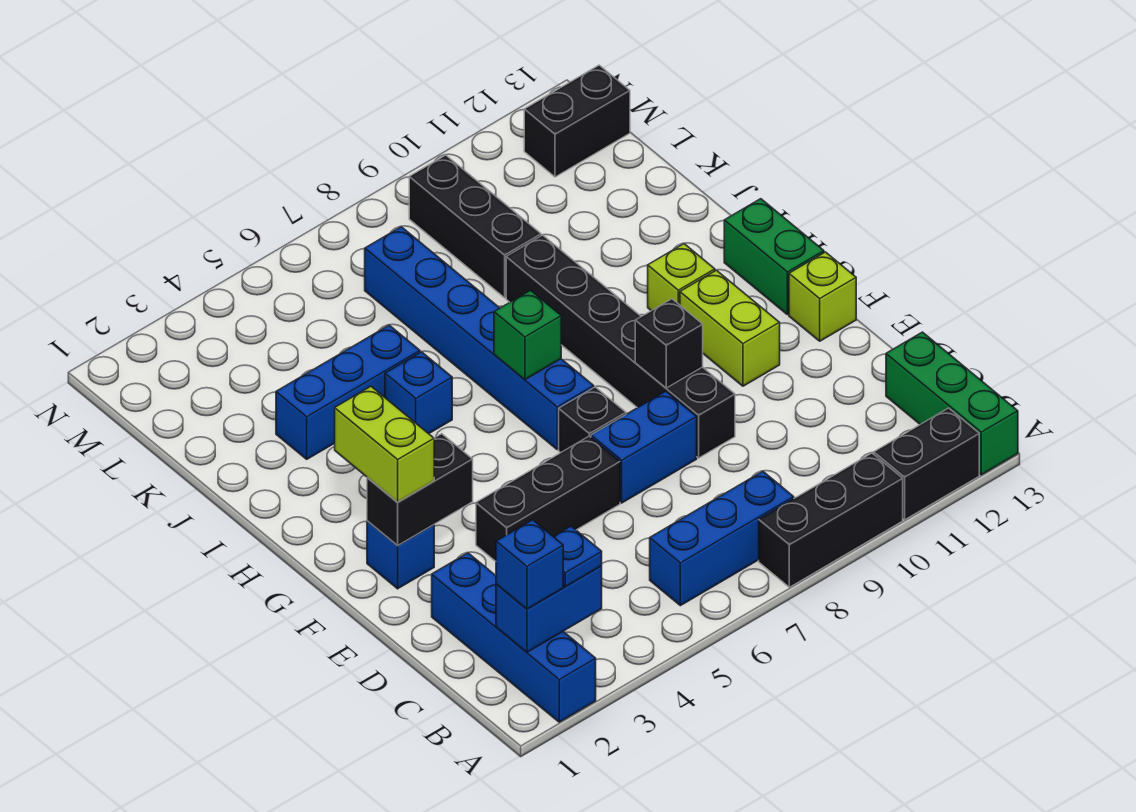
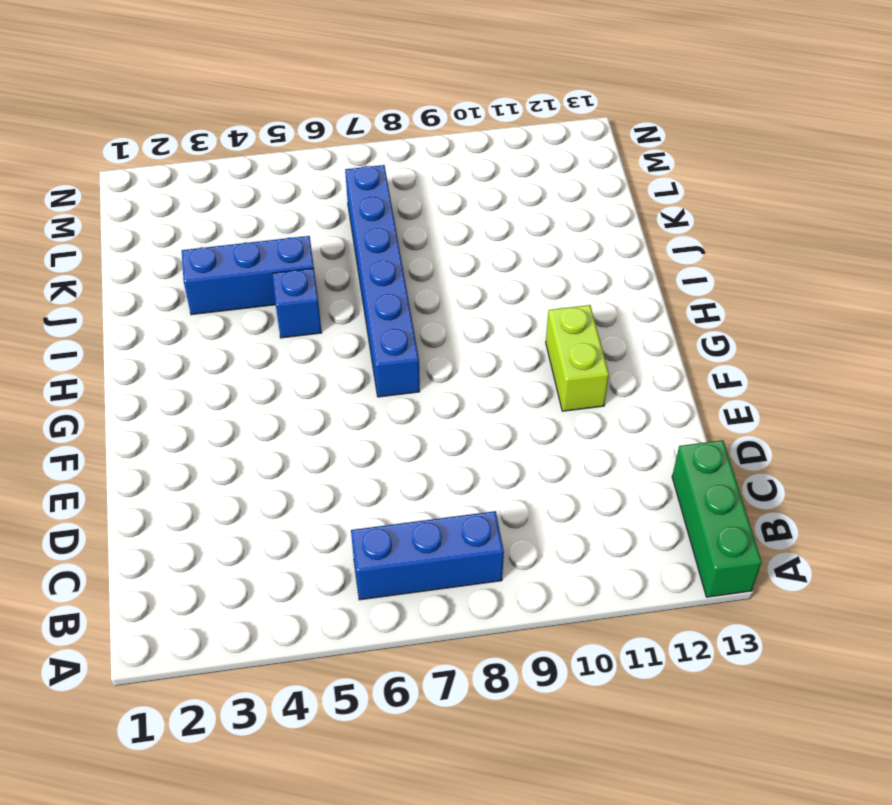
none -> blue 1x4 brick [432,553,596,722]
none -> black 1x3 brick [759,453,903,587]
none -> black 1x2 brick [874,408,979,520]

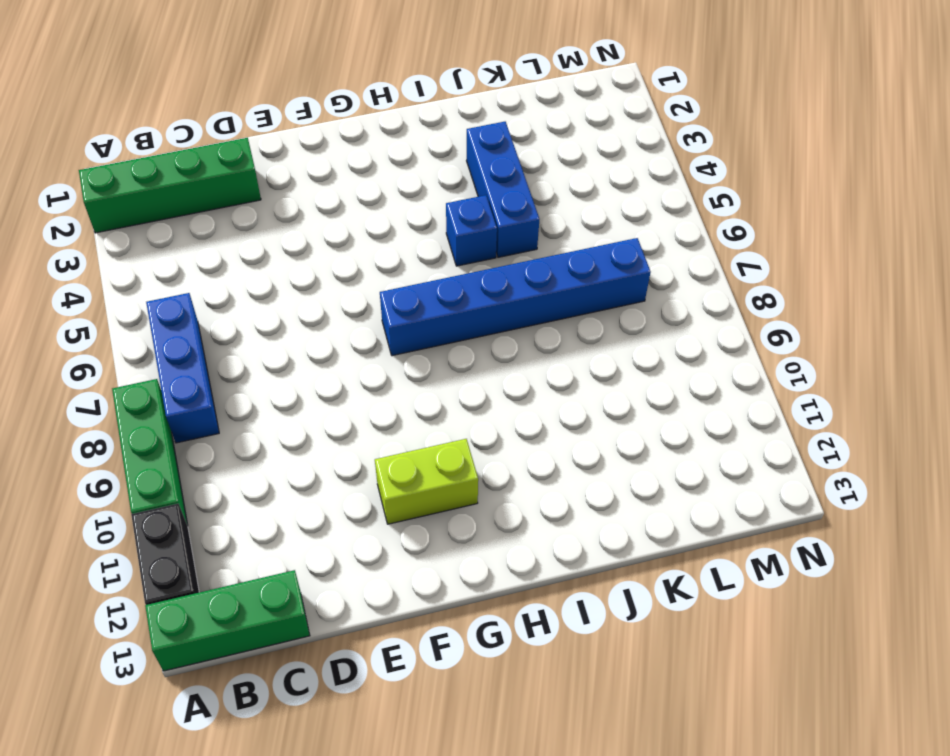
green 1x4 brick [79,138,261,233] -> blue 1x4 brick [432,553,596,722]
green 1x3 brick [112,379,188,526] -> black 1x3 brick [759,453,903,587]
none -> black 1x3 brick [476,436,620,561]
none -> blue 1x2 brick [591,391,697,503]
none -> black 1x6 brick [506,235,735,458]

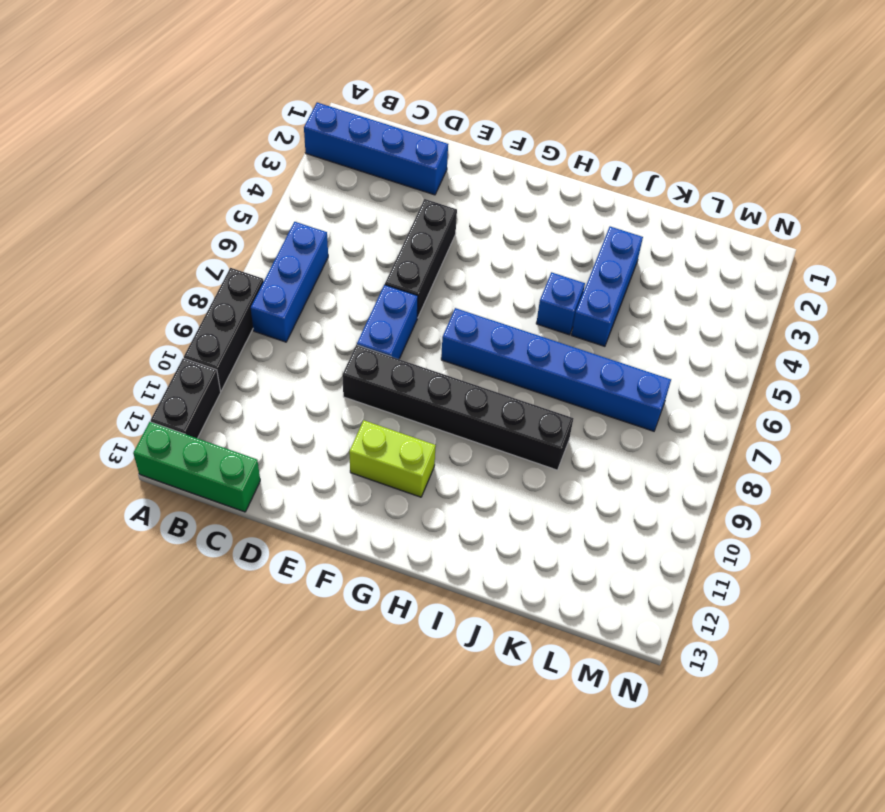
none -> blue 1x1 brick [367,521,434,589]
none -> black 1x1 brick [559,387,626,453]
none -> lime 1x1 brick [789,252,856,341]

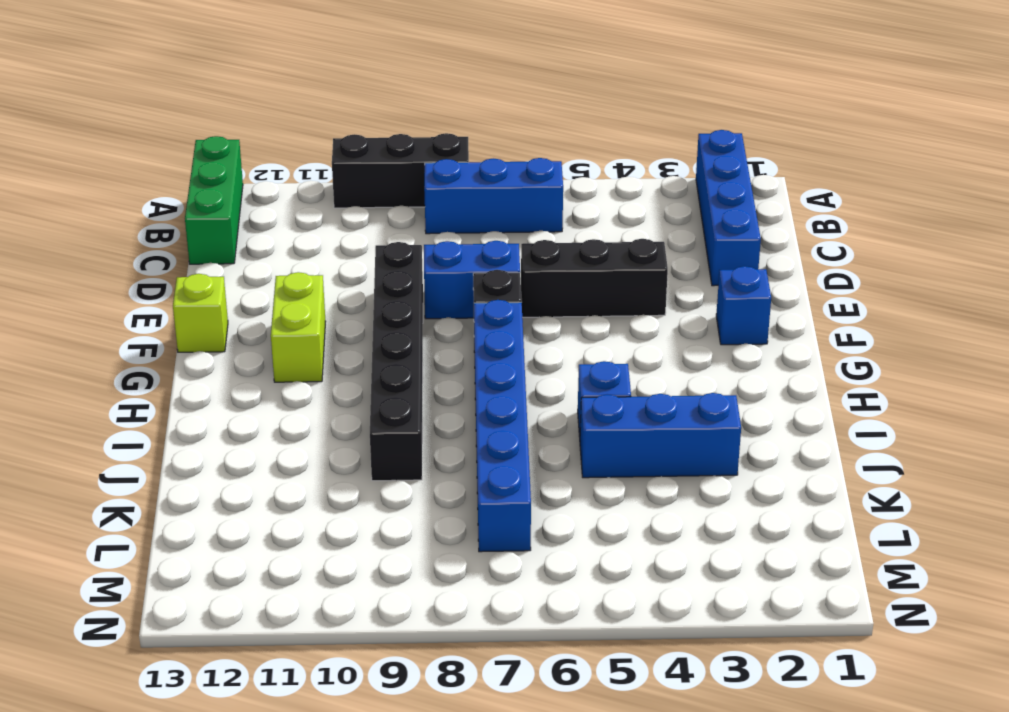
none -> black 1x2 brick [874,408,979,520]
none -> green 1x2 brick [724,199,824,315]
none -> lime 1x1 brick [648,244,715,311]

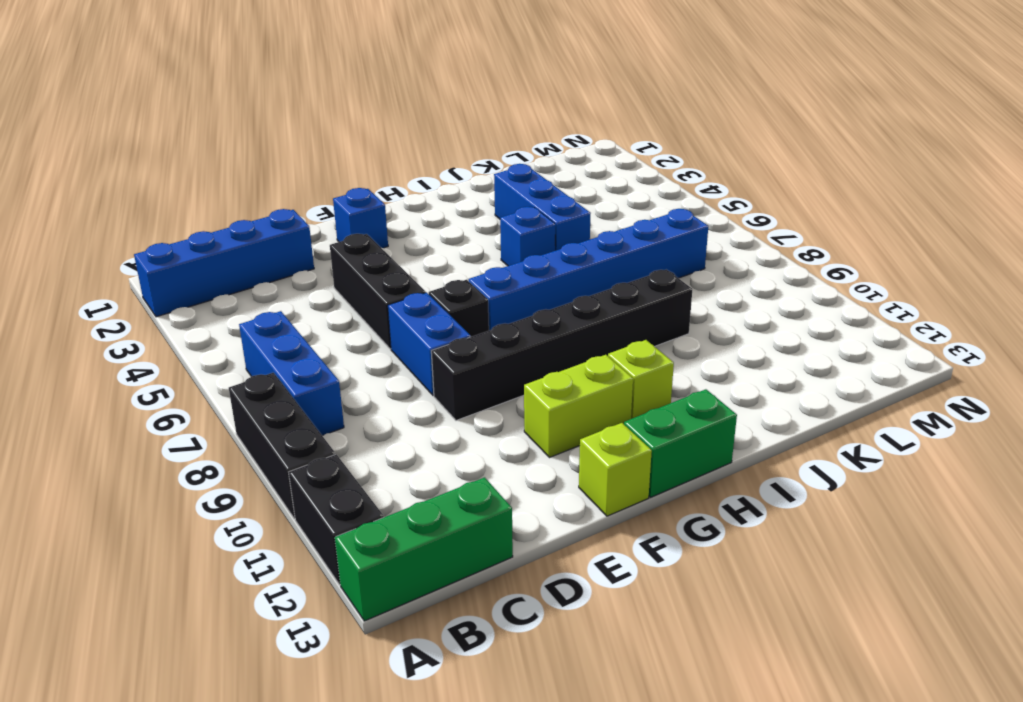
none -> black 1x3 brick [409,155,541,298]
none -> black 1x2 brick [524,65,630,177]
none -> blue 1x2 brick [496,566,602,652]

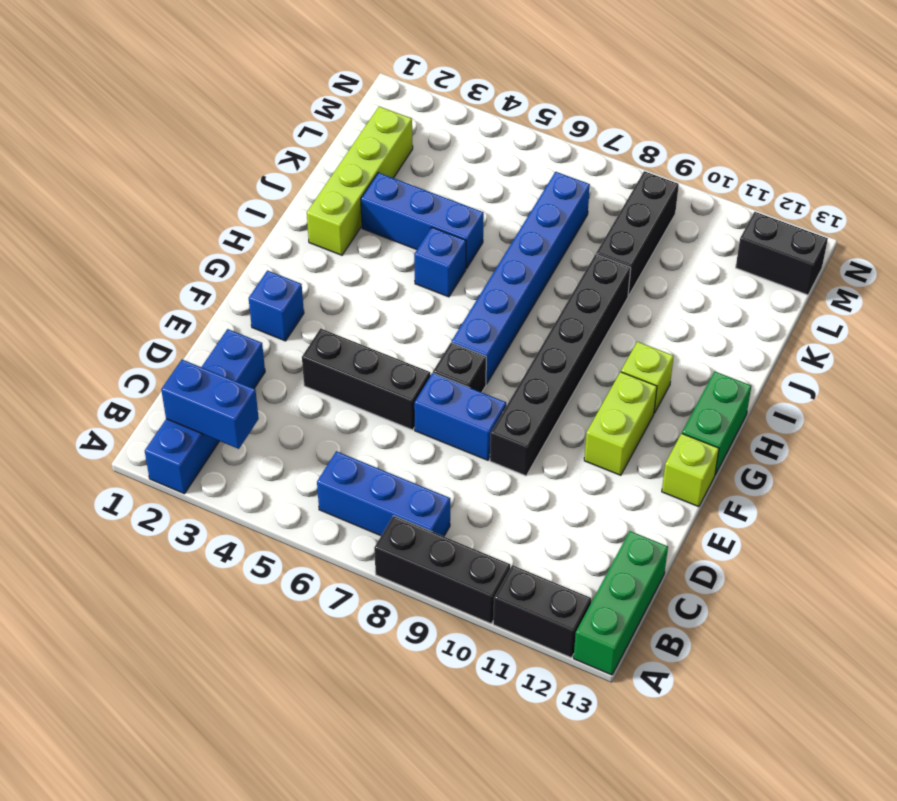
lime 1x4 brick [307,106,413,255] -> none
none -> black 1x2 brick [367,434,473,546]
none -> black 1x1 brick [635,299,703,388]
none -> green 1x1 brick [494,290,561,380]

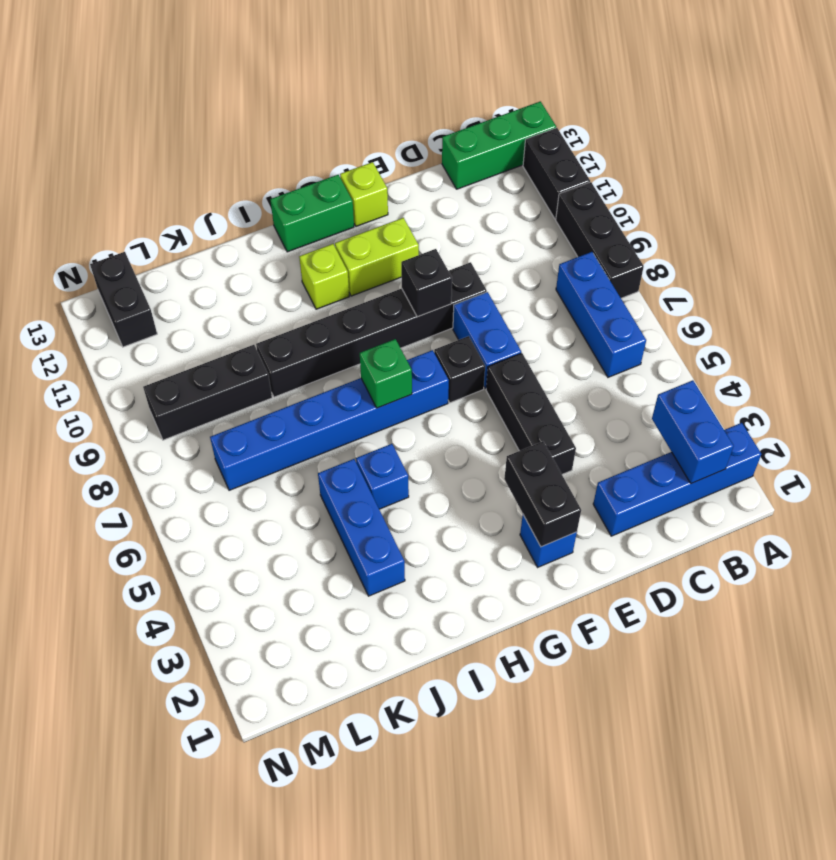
none -> blue 1x1 brick [496,520,563,609]
none -> blue 1x1 plate [553,526,602,587]
none -> lime 1x2 brick [335,387,434,502]

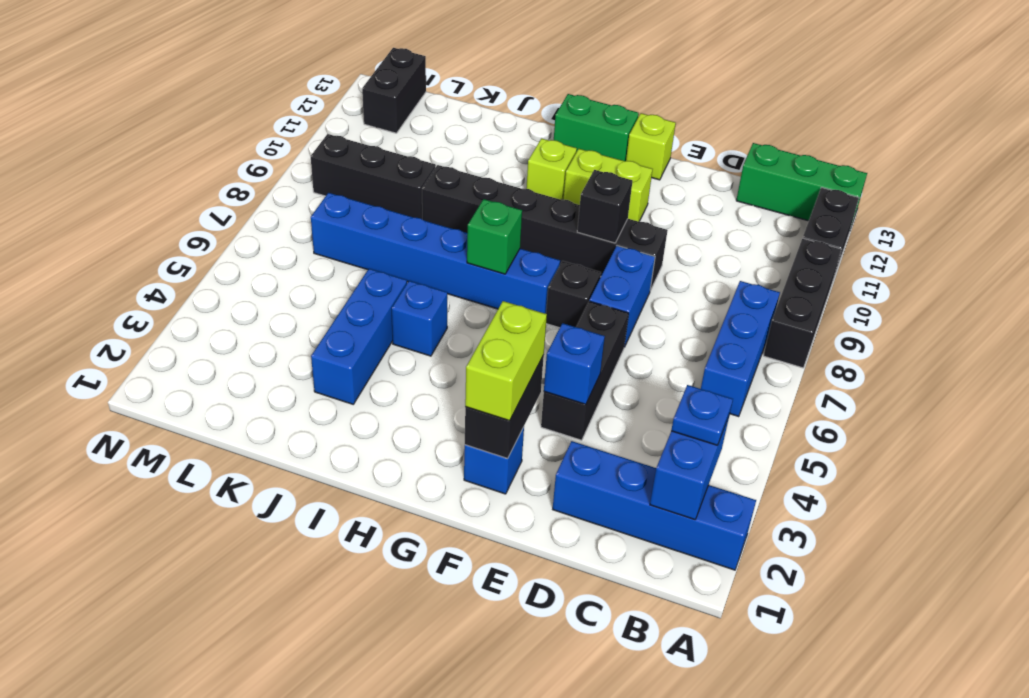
blue 1x1 brick [544,323,605,405] -> blue 1x1 brick moved to [496,520,563,609]
lime 1x2 brick [465,301,547,421] -> lime 1x2 brick turned to [335,387,434,502]

